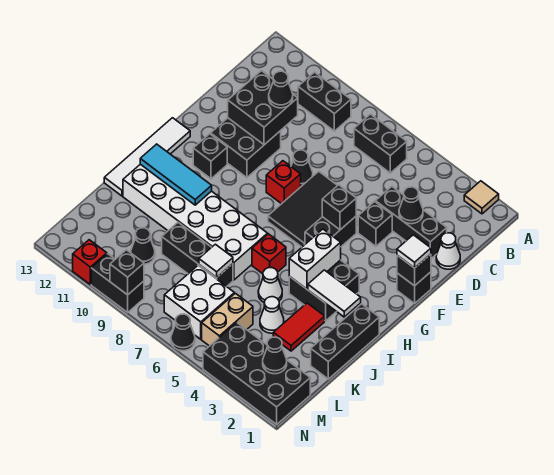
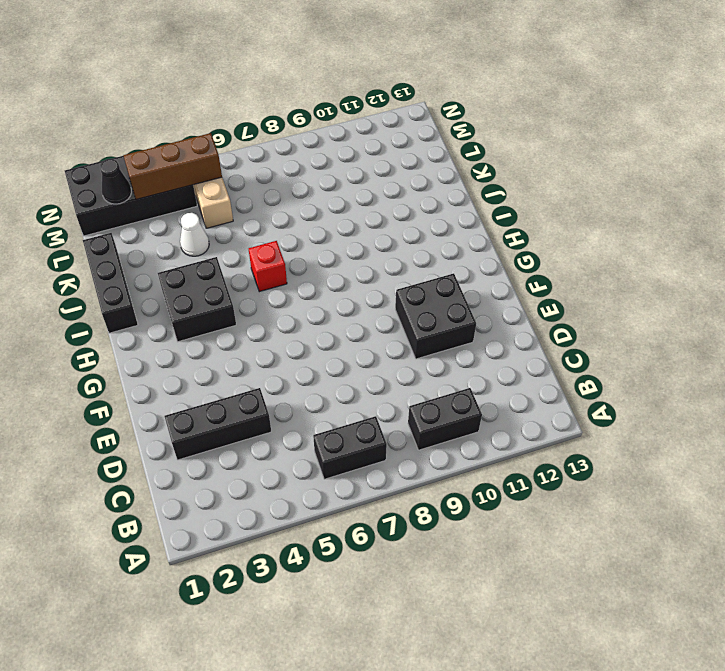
brown 1x3 brick [123,133,222,199] -> none
none -> tan 1x1 tile [464,181,499,214]
none -> white 1x1 cone [436,233,460,269]
none -> black 1x1 brick [358,202,392,246]
none -> black 2x3 tile [268,171,338,247]

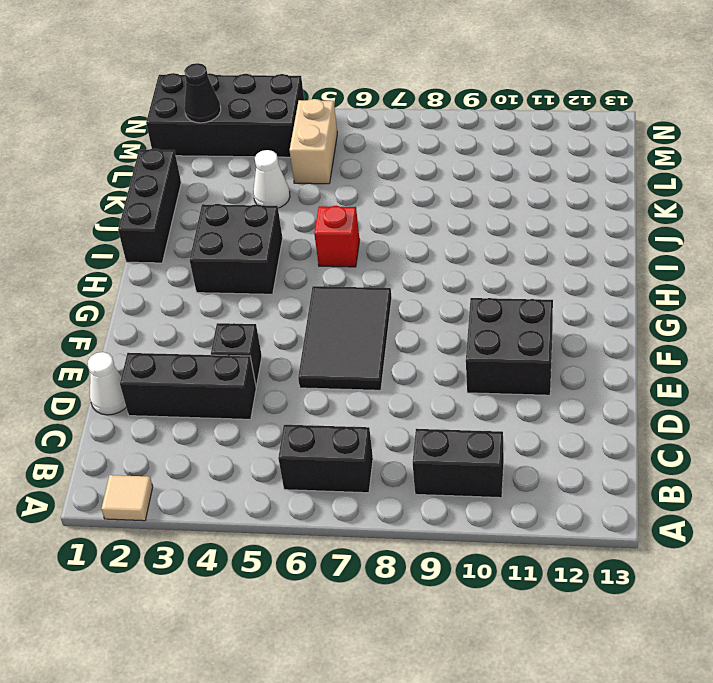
none -> black 1x1 cone [291,150,313,186]
none -> black 1x1 brick [397,272,431,303]
none -> black 1x2 brick [305,217,356,247]
none -> red 1x1 brick [266,161,301,204]

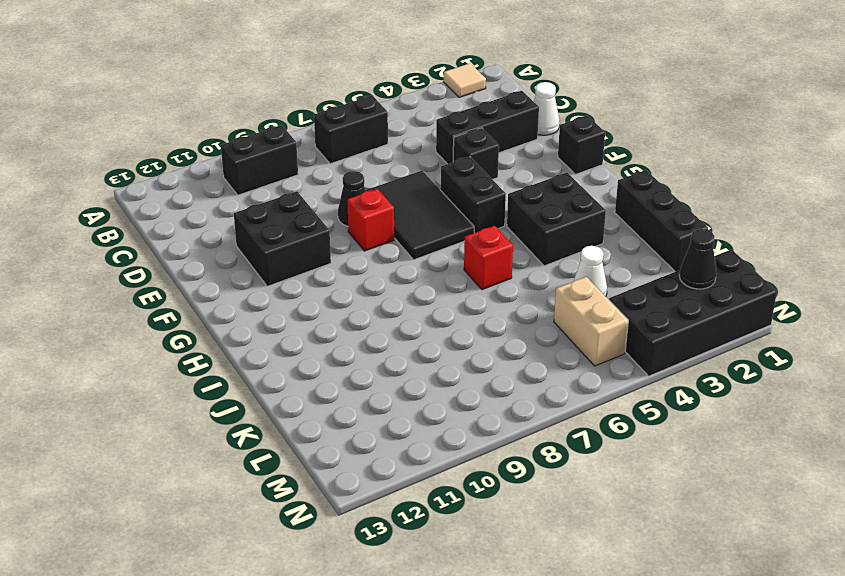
none -> black 1x1 brick [193,134,227,179]
none -> white 1x4 tile [104,118,190,196]
none -> white 2x6 brick [123,164,268,280]
none -> red 1x2 tile [273,303,325,351]

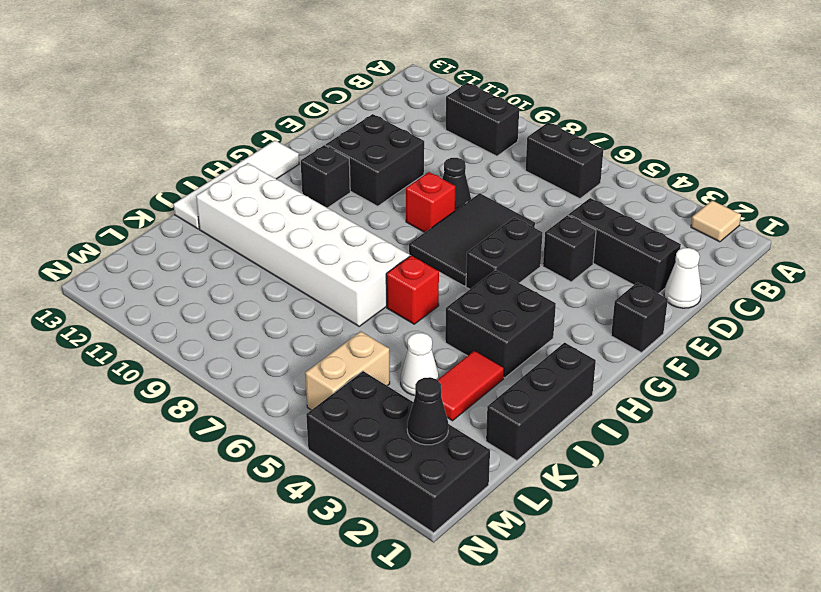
none -> white 1x1 cone [258,268,282,302]
none -> black 1x3 brick [162,222,233,287]
none -> white 2x2 brick [164,266,234,339]
none -> black 1x1 cone [131,228,155,264]

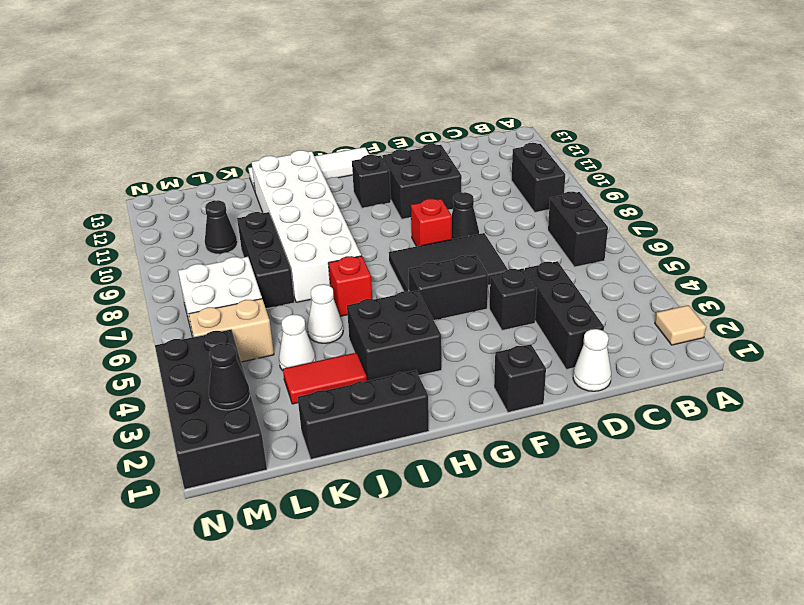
none -> black 1x1 cone [171,314,195,351]
none -> black 1x2 brick [91,254,144,312]
none -> red 1x1 brick [73,240,107,284]
none -> black 1x1 cone [399,187,423,224]

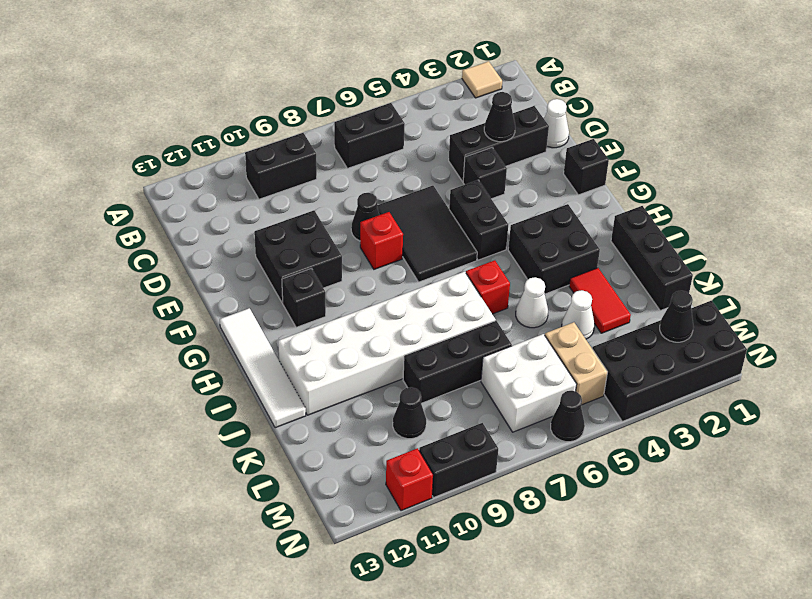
none -> black 2x2 brick [228,71,298,145]
none -> black 1x1 brick [397,254,431,286]
none -> black 1x1 brick [322,185,356,230]
none -> white 1x2 brick [289,229,341,289]

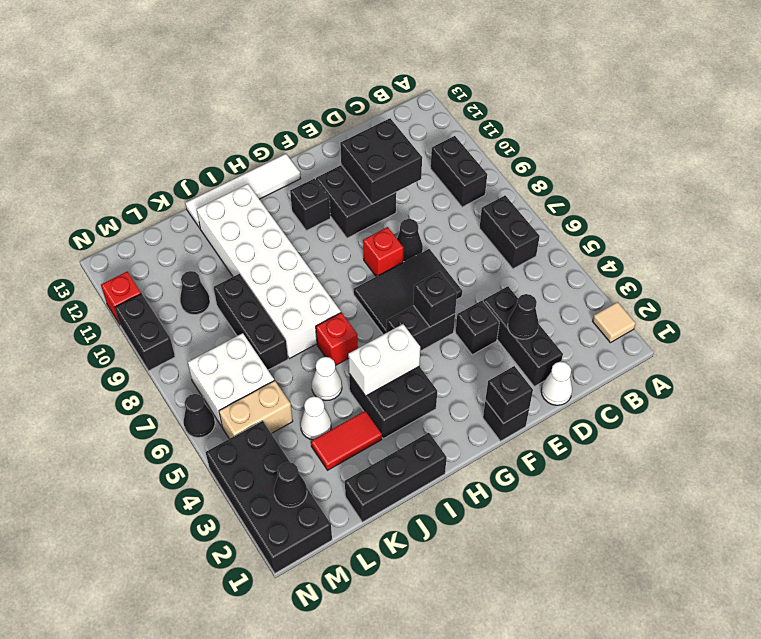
none -> white 1x2 tile [308,270,361,317]
none -> cyan 1x3 tile [140,144,212,205]
none -> white 1x1 tile [199,244,233,278]
none -> black 1x1 brick [110,250,144,295]

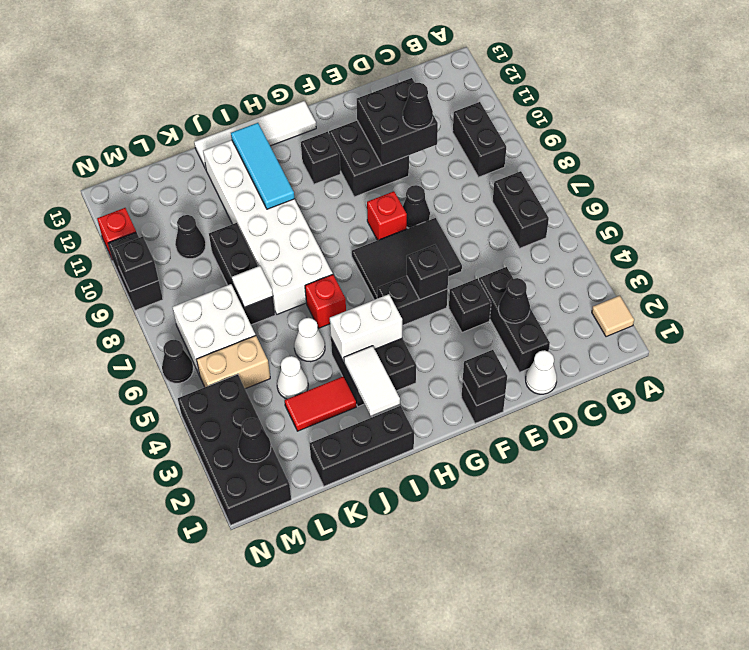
none -> white 1x1 tile [397,235,431,268]

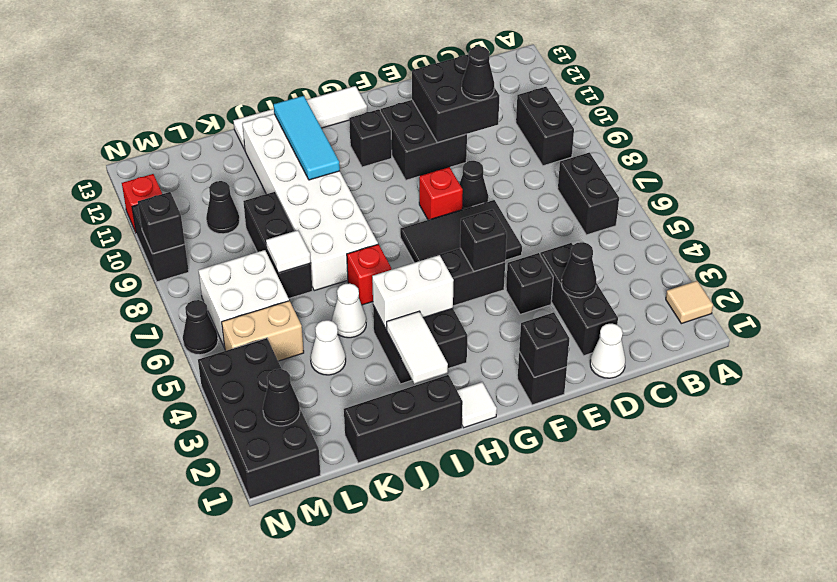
white 1x1 tile [457,382,497,428] -> white 1x1 tile moved to [397,235,431,268]
none -> red 1x2 tile [273,303,325,351]

